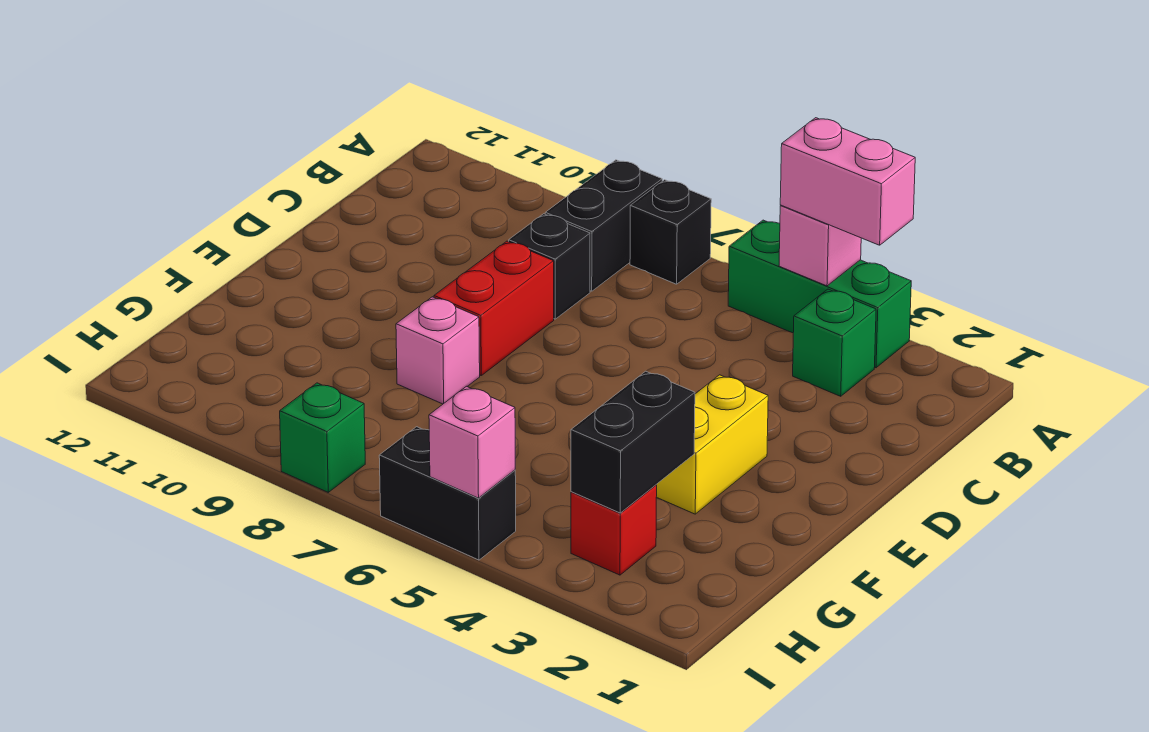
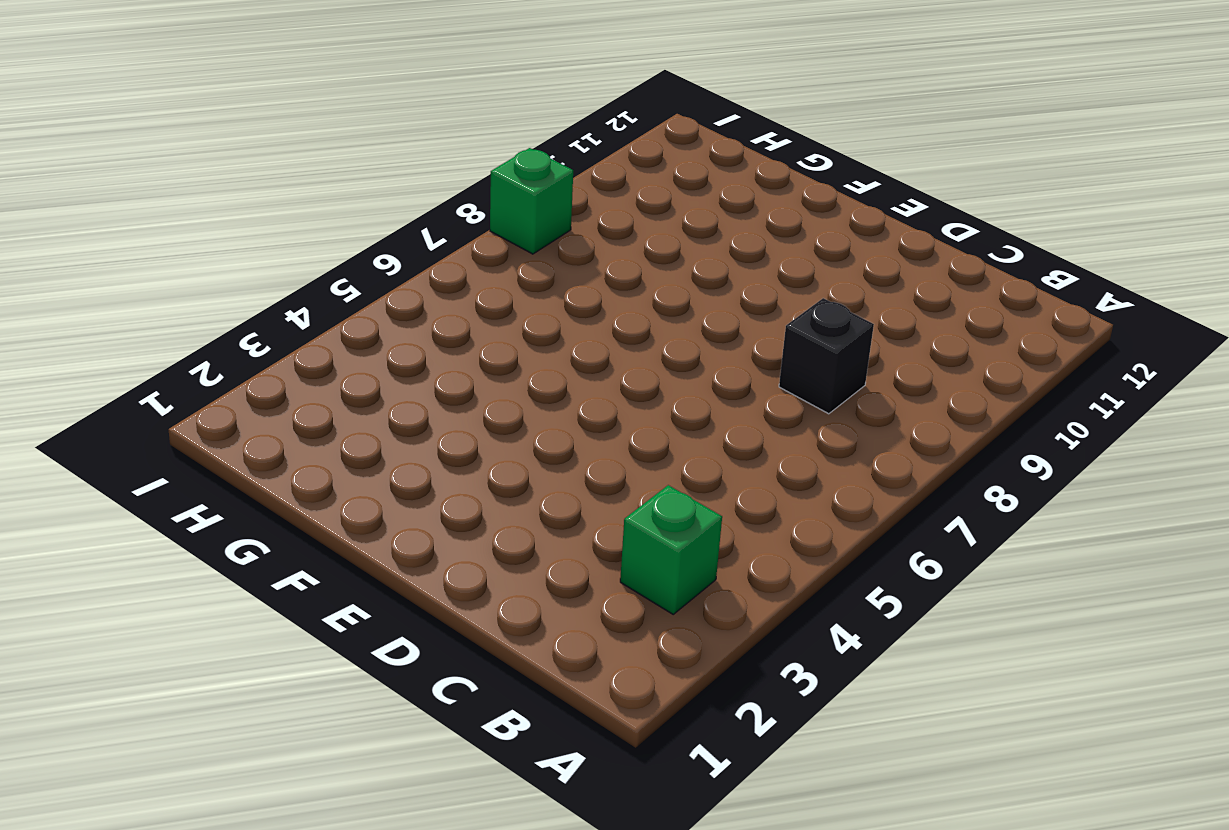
none -> green 1x3 brick [728,220,911,368]
none -> black 1x1 brick [630,180,711,284]
none -> black 1x2 brick [545,160,662,291]

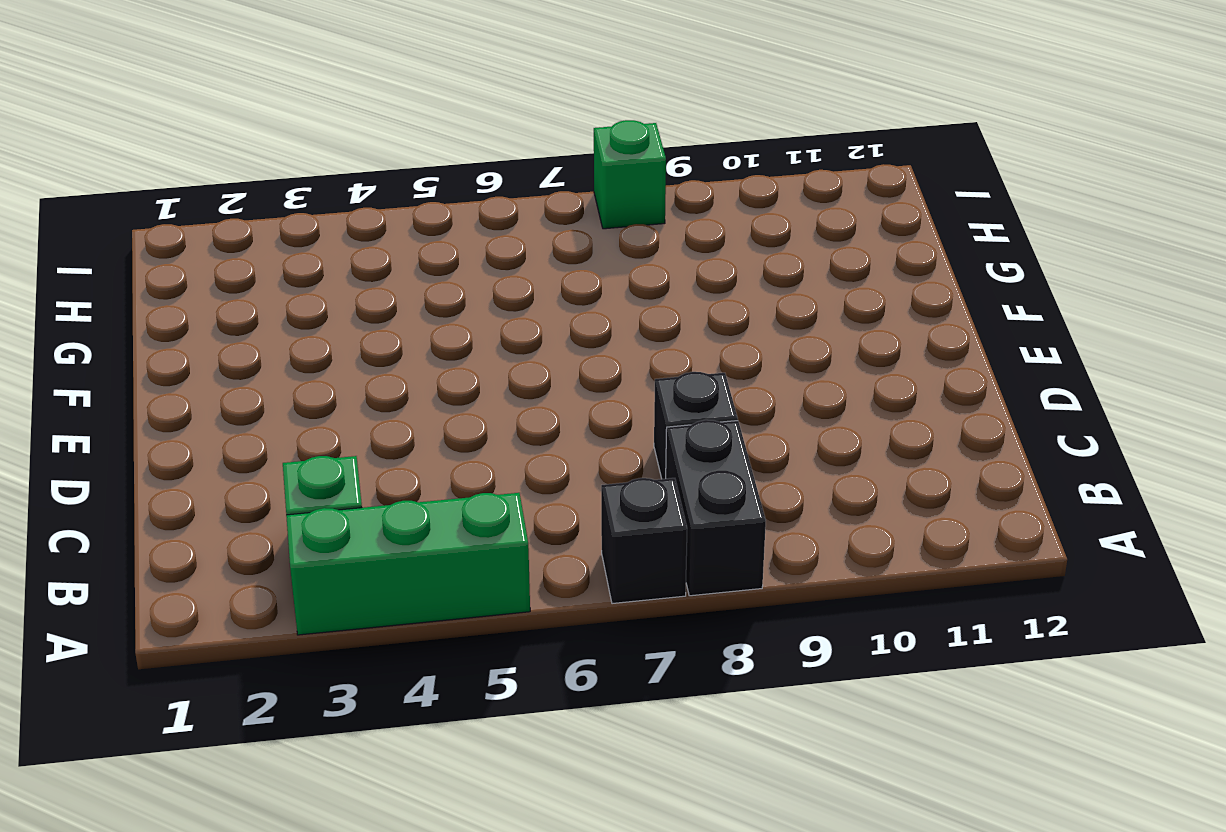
none -> red 1x2 brick [434,241,554,375]
none -> yellow 1x2 brick [656,375,768,514]
none -> pink 1x1 brick [396,297,480,404]

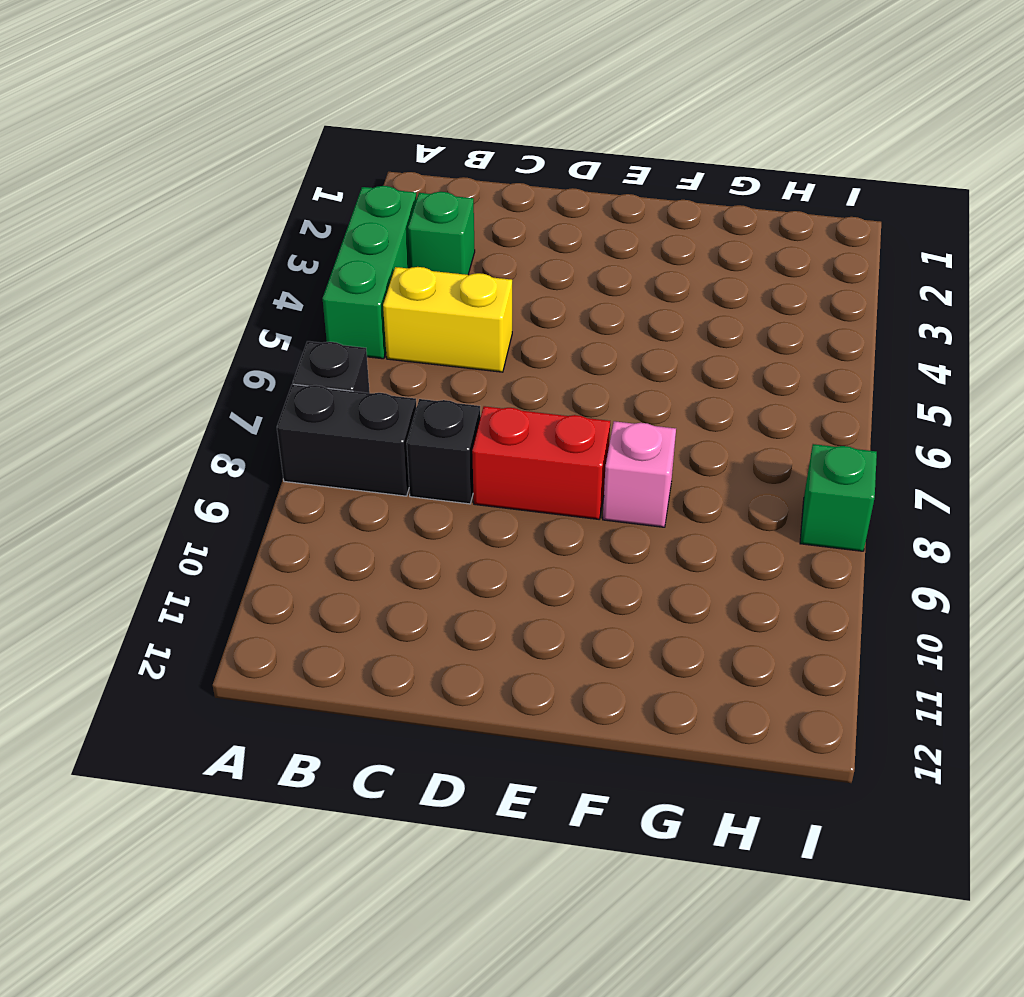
yellow 1x2 brick [383,267,512,372] -> yellow 1x2 brick moved to [656,375,768,514]
none -> red 1x1 brick [571,485,657,575]
none -> black 1x2 brick [379,427,516,560]
none -> pink 1x1 brick [779,205,861,286]

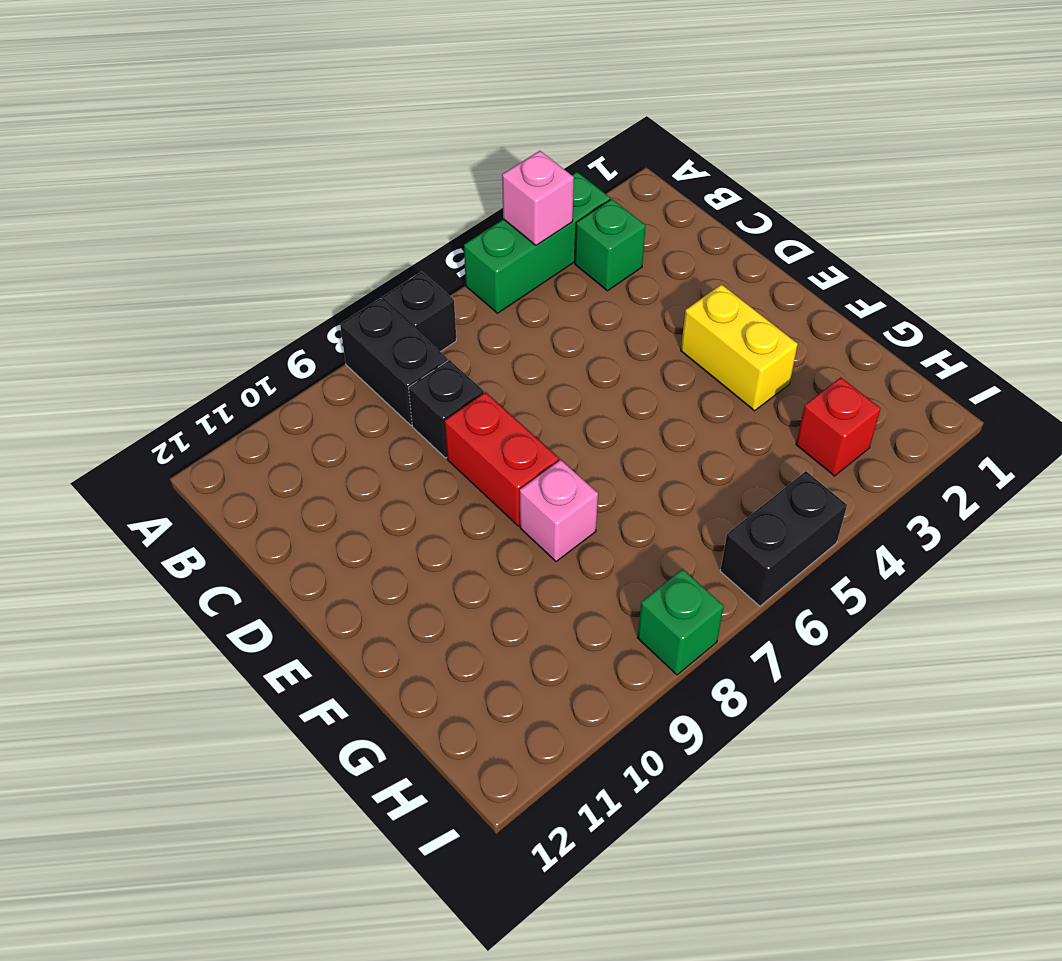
none -> black 1x2 brick [571,371,695,513]
none -> pink 1x1 brick [429,386,515,498]
none -> pink 1x2 brick [780,118,915,245]

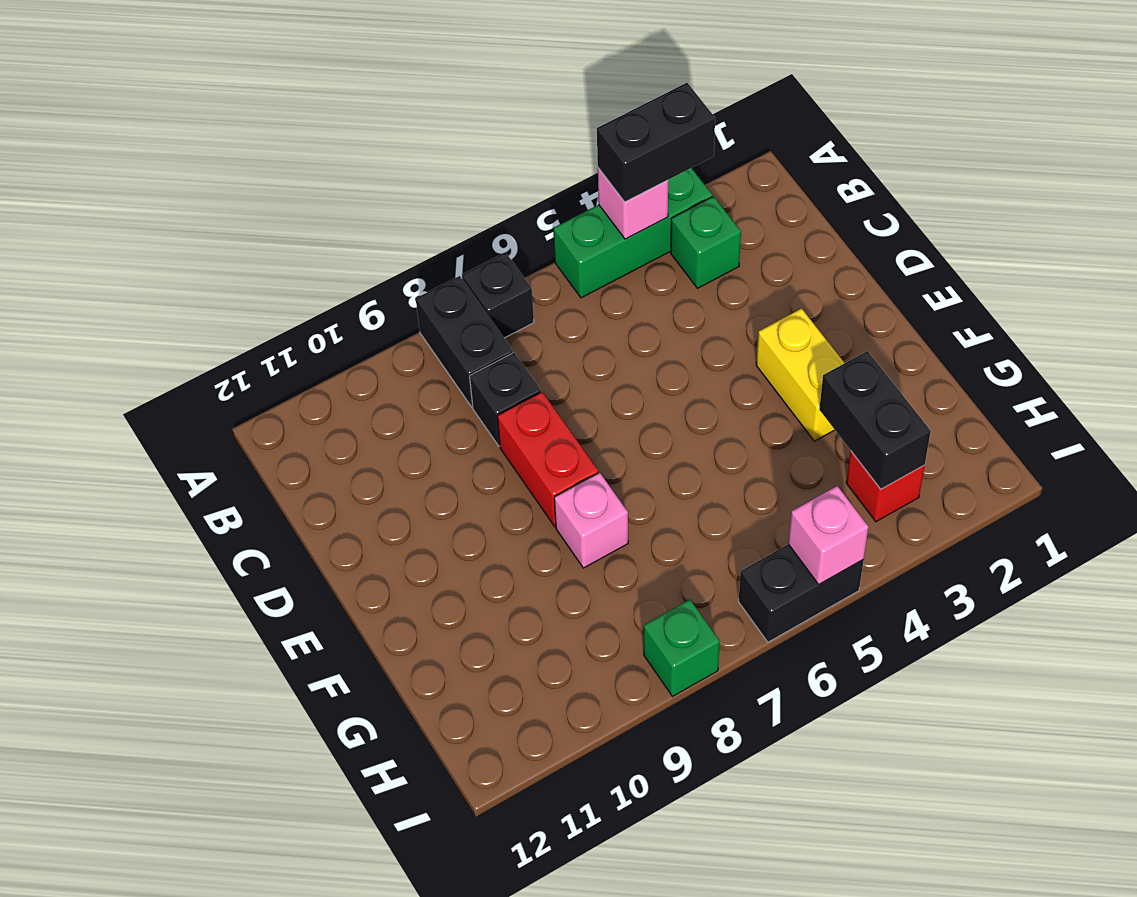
black 1x2 brick [597,83,715,202] -> pink 1x2 brick [780,118,915,245]

